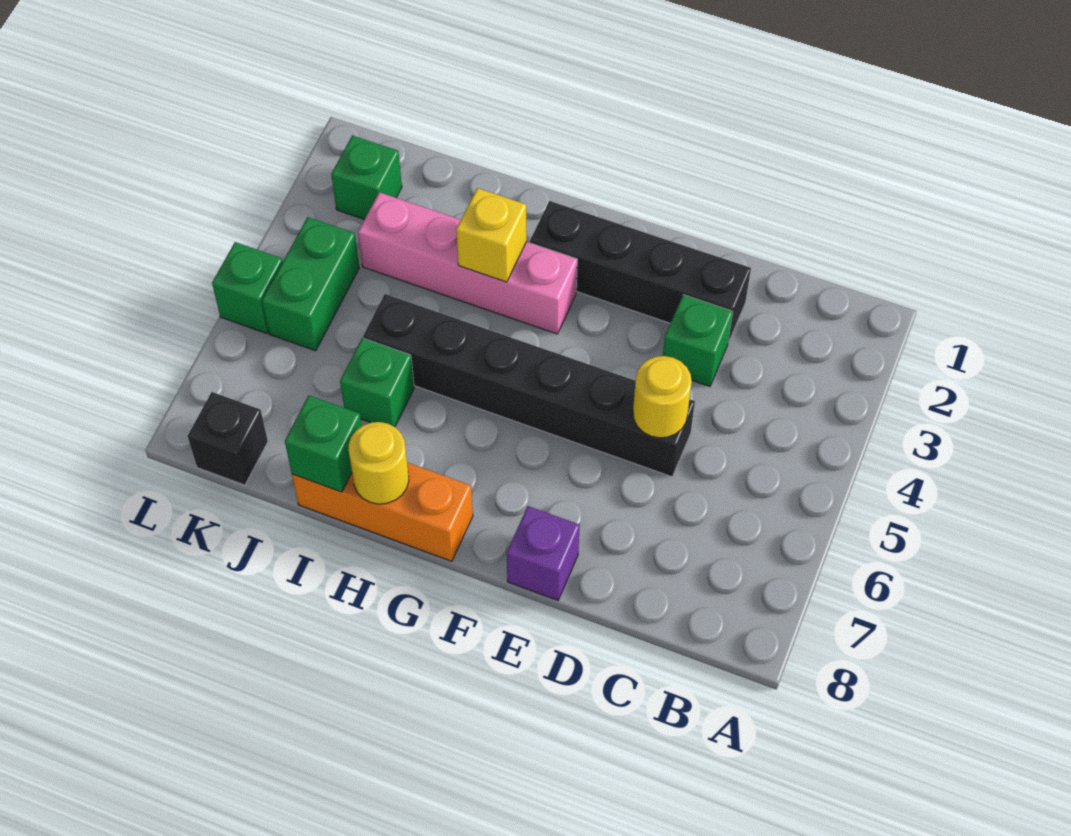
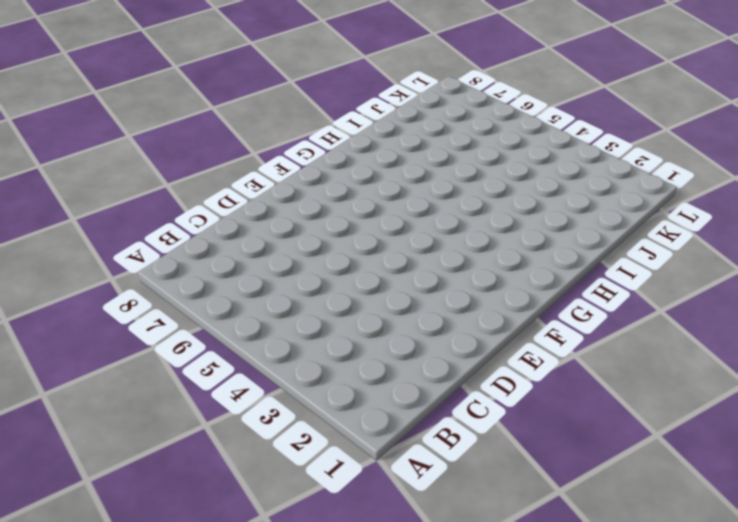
none -> black 1x4 brick [530,201,751,343]
none -> green 1x1 brick [663,295,733,387]
none -> black 1x6 brick [363,294,695,477]

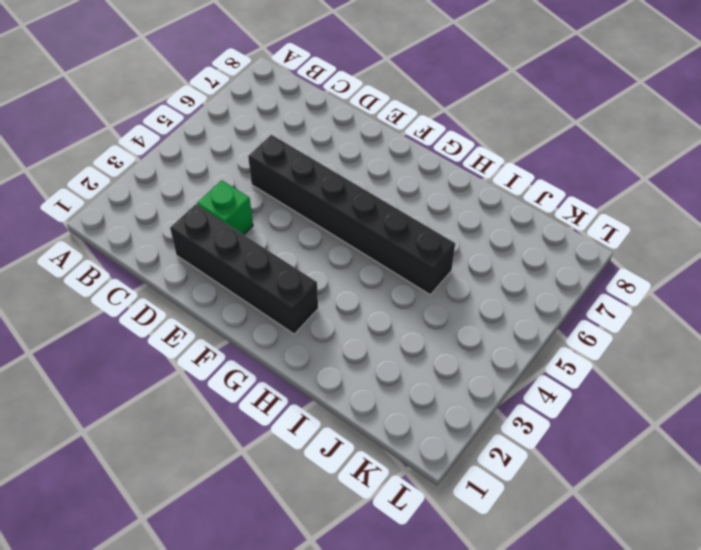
none -> purple 1x1 brick [507,506,580,600]
none -> pink 1x4 brick [358,192,577,334]
none -> orange 1x3 brick [292,462,473,561]

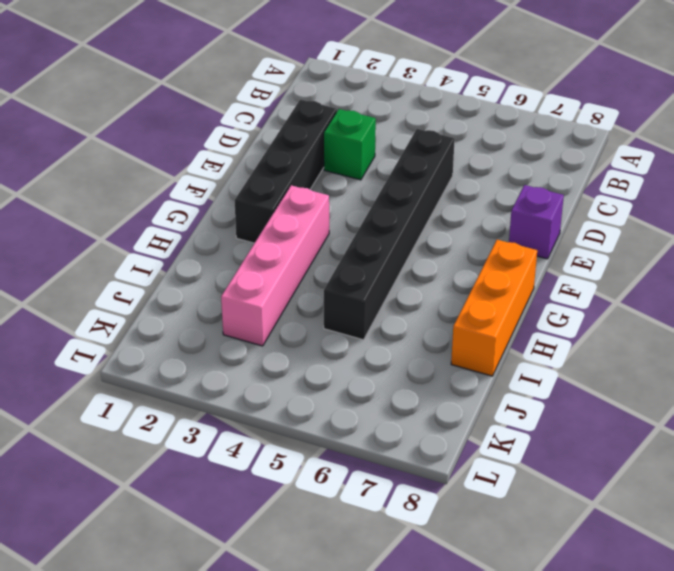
none -> green 1x1 brick [340,338,414,427]
none -> green 1x1 brick [331,135,402,219]
none -> green 1x2 brick [262,217,359,351]

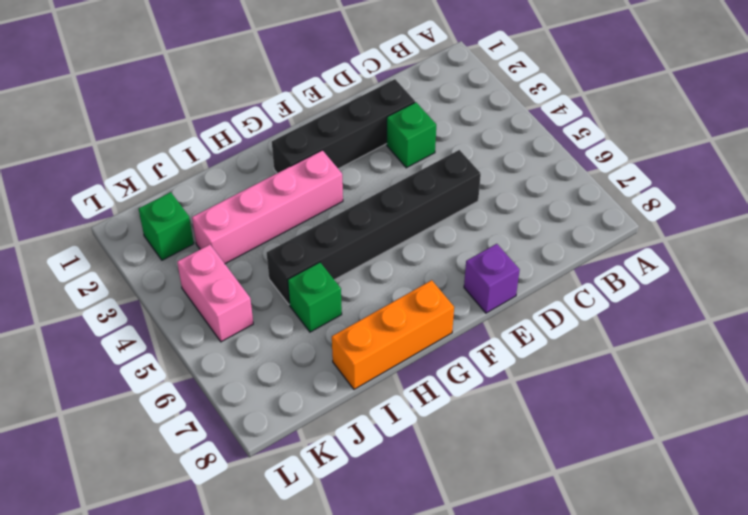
pink 1x2 brick [177,245,253,342] -> green 1x2 brick [262,217,359,351]
none -> black 1x1 brick [188,392,268,485]
none -> green 1x1 brick [212,242,283,333]
none -> yellow 1x1 round brick [633,356,692,438]

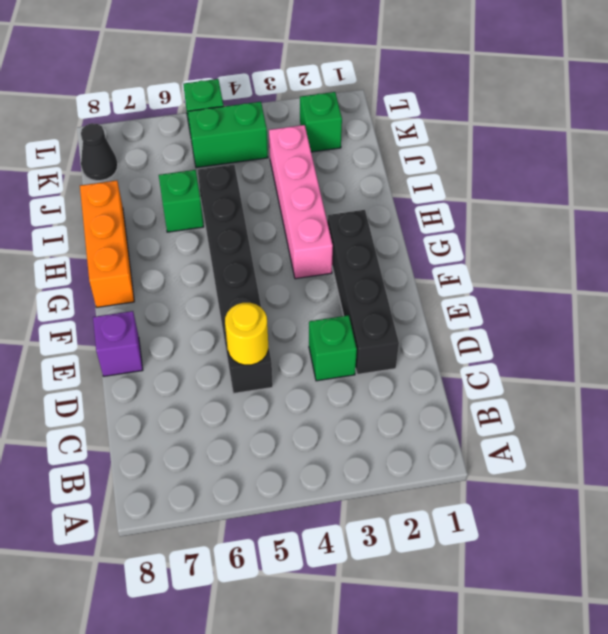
black 1x1 cone [81,123,118,181] -> black 1x1 brick [188,392,268,485]
none -> yellow 1x1 brick [456,188,527,282]
none -> yellow 1x1 round brick [348,422,409,504]
none -> green 1x1 brick [285,395,362,492]

